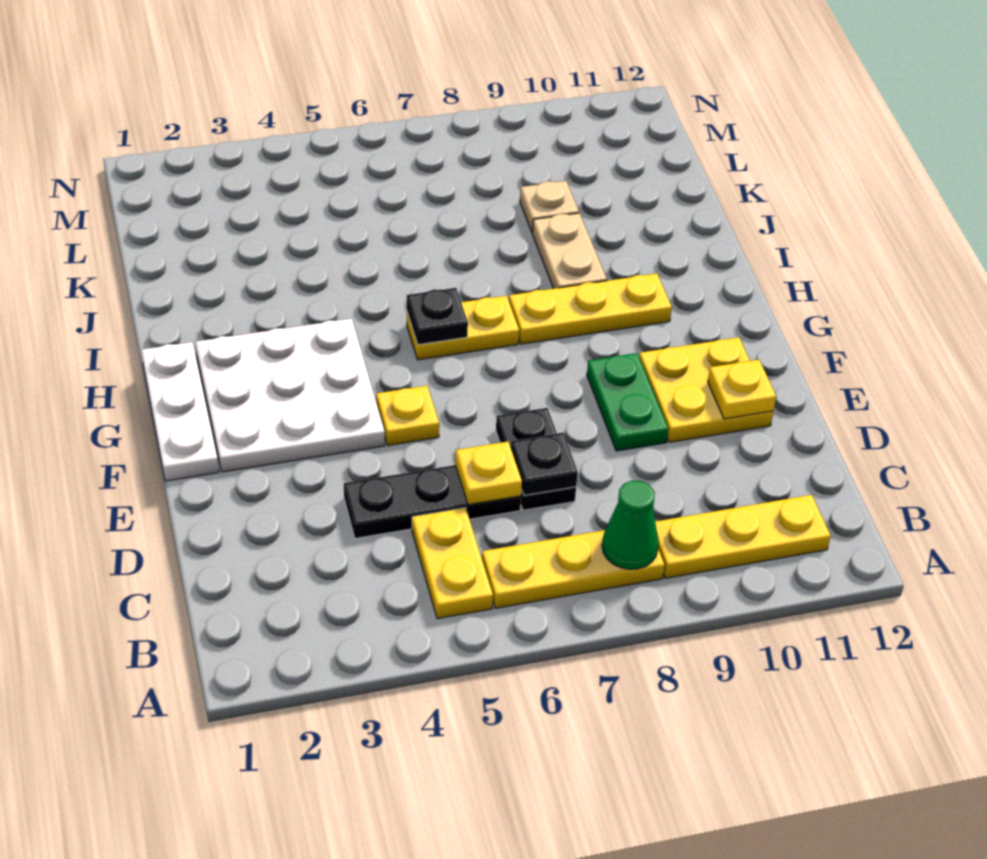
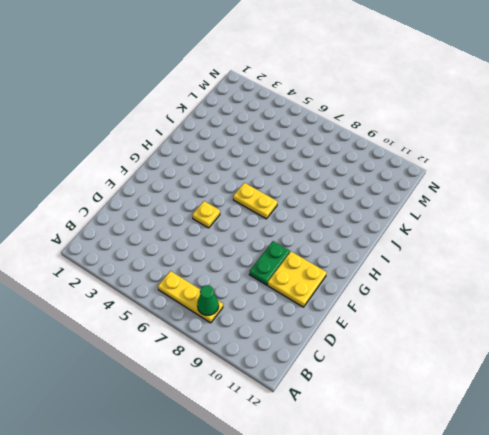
none -> yellow 1x2 plate [412,508,493,619]
none -> yellow 1x3 plate [655,495,831,578]
none -> black 1x3 plate [344,465,521,538]

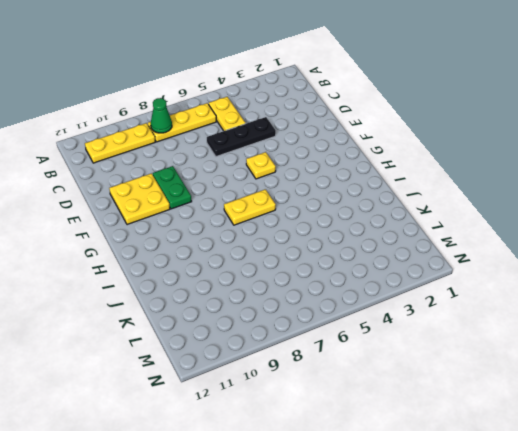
none -> black 1x2 plate [496,408,576,510]
none -> white 1x3 plate [141,342,219,481]
none -> white 3x3 plate [195,318,385,472]

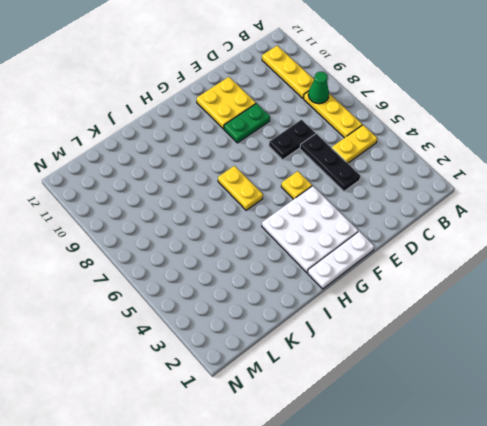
none -> yellow 1x3 plate [509,274,672,344]
none -> tan 1x2 plate [532,213,607,289]
none -> tan 1x1 plate [520,181,579,232]

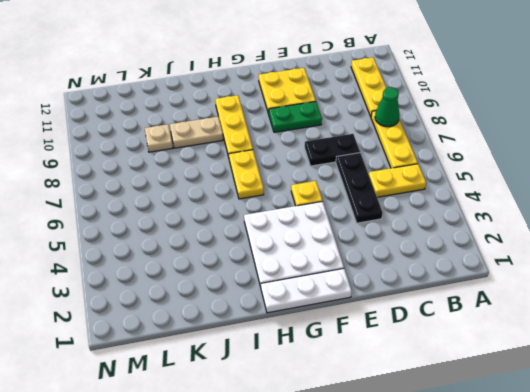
none -> yellow 1x1 plate [455,442,522,505]
none -> black 1x1 plate [511,433,578,495]
none -> yellow 1x1 plate [708,360,776,419]

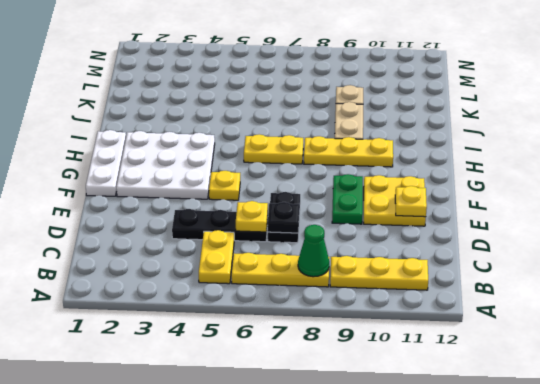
none -> black 1x1 plate [407,288,468,345]

